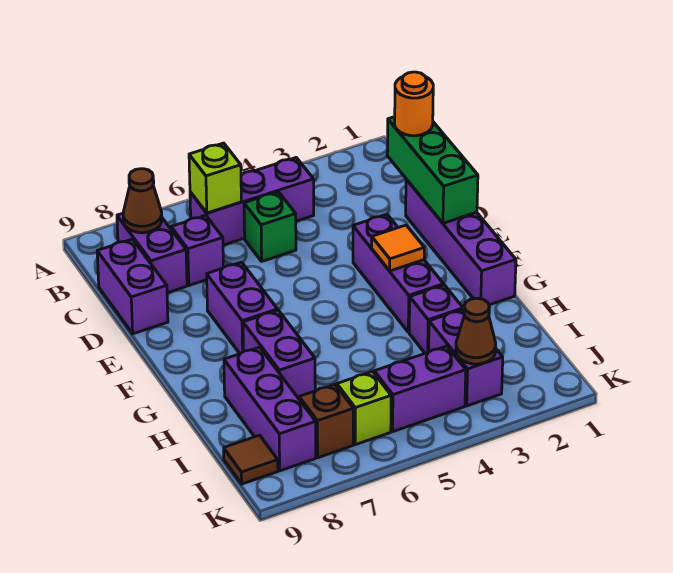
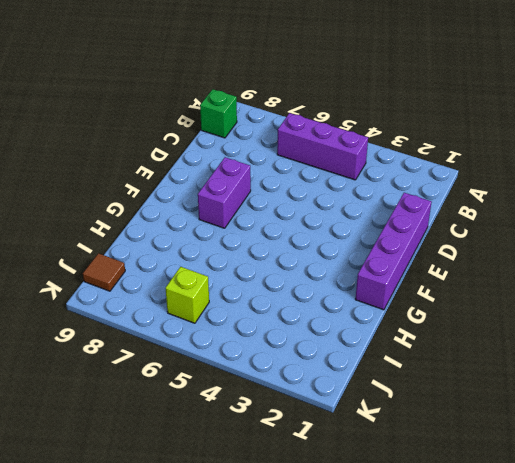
green 1x1 brick [200,89,237,138] -> green 1x1 brick moved to [244,192,296,261]
none -> purple 1x2 brick [117,213,187,293]
none -> purple 1x1 brick [171,215,223,285]
none -> purple 1x2 brick [97,239,168,334]

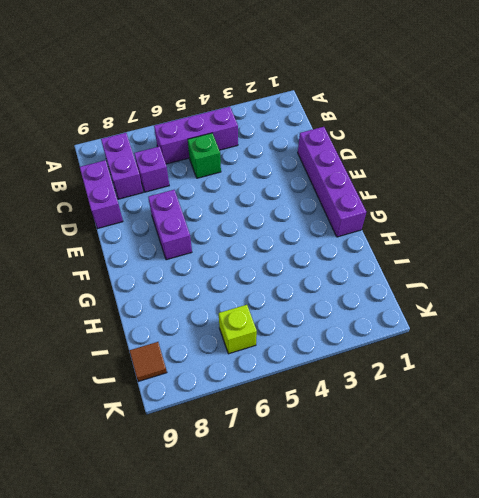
none -> purple 1x3 brick [353,214,444,332]
none -> purple 1x2 brick [243,310,315,399]
none -> purple 1x1 brick [409,285,463,353]

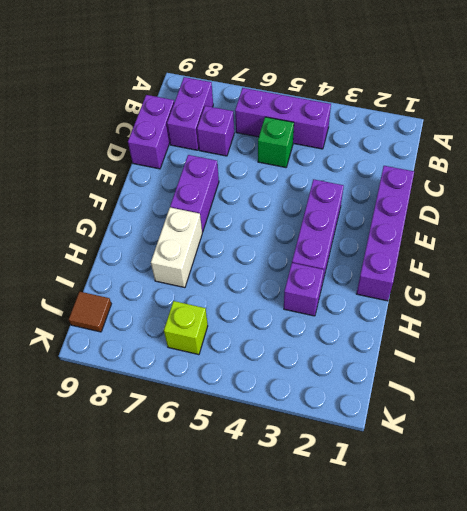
white 1x2 brick [151,207,202,288] -> purple 1x2 brick [243,310,315,399]
none -> purple 1x3 brick [224,347,316,471]
none -> purple 1x2 brick [429,309,503,406]
none -> purple 1x2 brick [374,346,466,432]

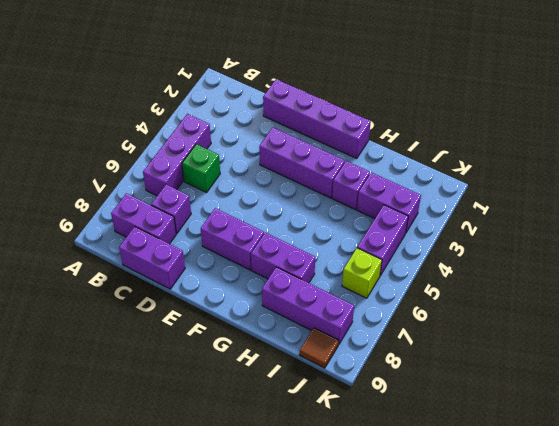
none -> brown 1x1 brick [299,384,353,458]
none -> lime 1x1 brick [189,143,241,213]
none -> brown 1x1 cone [123,169,162,233]

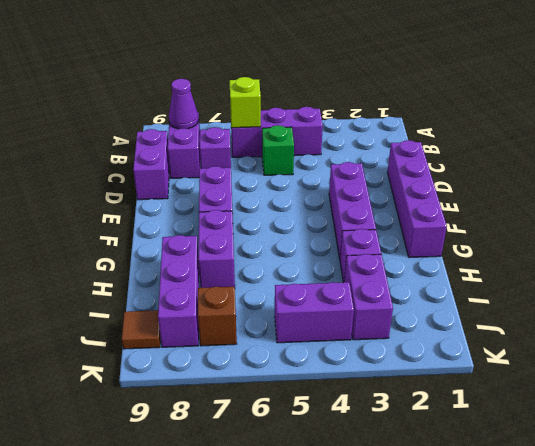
purple 1x1 cone [169,79,199,129] -> brown 1x1 cone [123,169,162,233]
none -> lime 1x1 brick [337,372,391,445]
none -> green 1x3 brick [387,117,478,223]
none -> orange 1x1 tile [372,225,424,271]

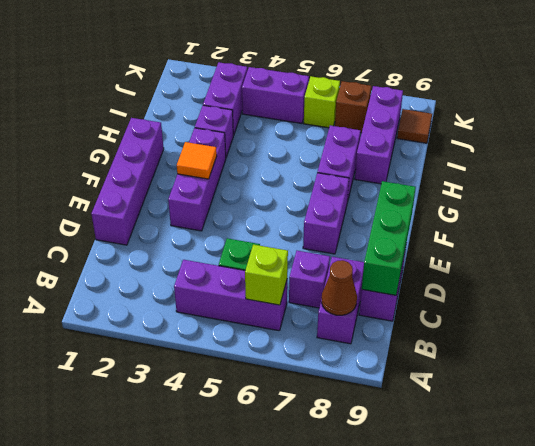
green 1x3 brick [362,181,416,295] -> green 1x3 brick moved to [387,117,478,223]
none -> brown 1x1 cone [456,298,496,364]
none -> orange 1x1 round brick [395,72,433,136]

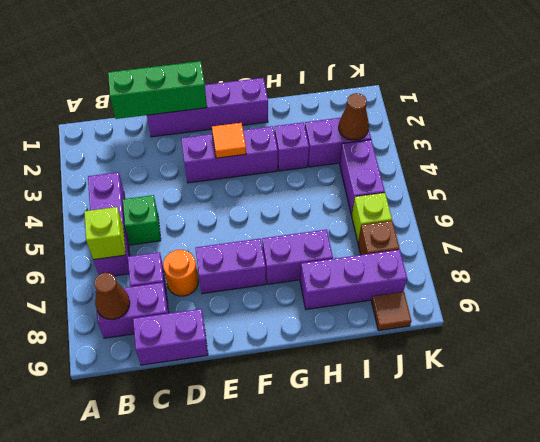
orange 1x1 round brick [163,250,198,296] -> orange 1x1 round brick moved to [395,72,433,136]

